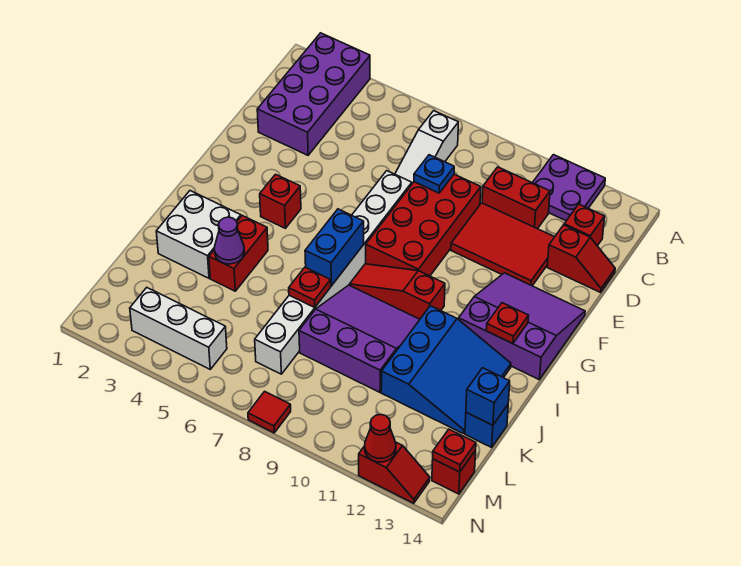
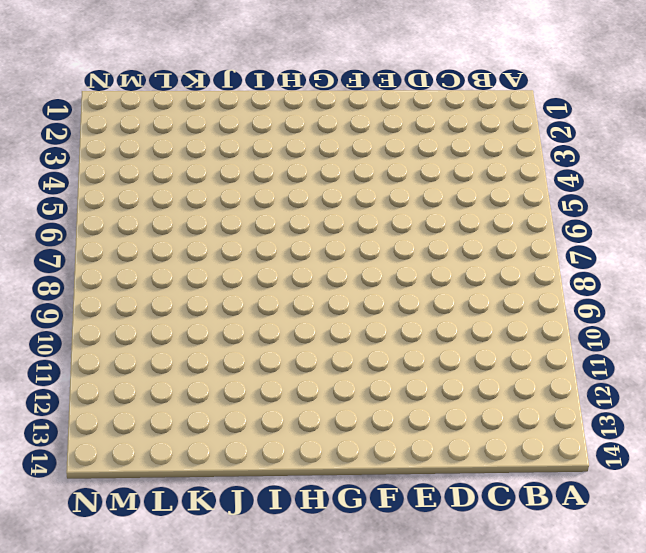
none -> purple 2x4 brick [257,33,370,155]
none -> purple 2x2 plate [532,155,605,221]
none -> white 1x3 slope [395,111,458,184]

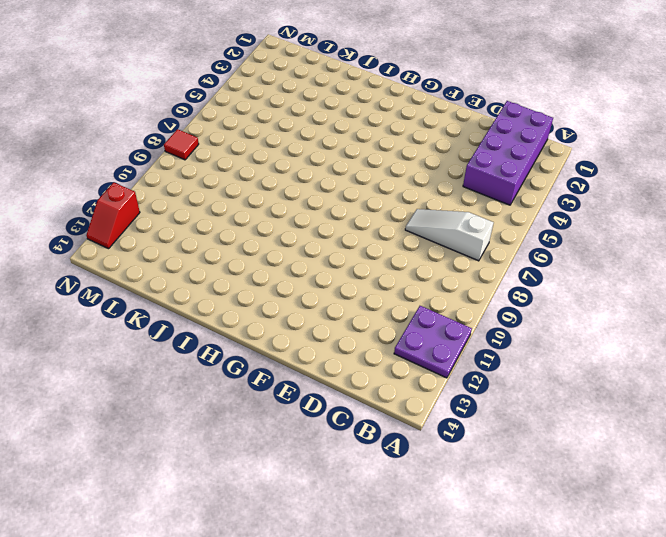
purple 2x4 brick [463,101,553,205] -> purple 2x4 brick turned to [257,33,370,155]
none -> red 1x2 brick [482,167,550,229]
none -> red 1x1 brick [564,204,605,246]
none -> red 2x4 brick [366,174,481,276]

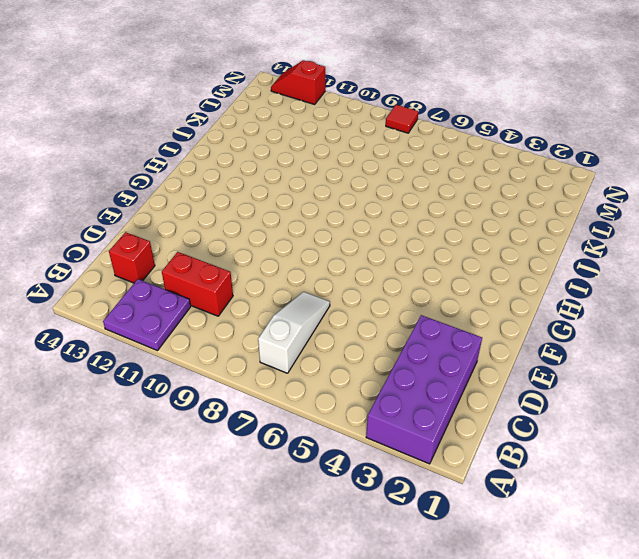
none -> red 2x4 brick [366,174,481,276]
none -> red 2x3 tile [451,203,554,286]
none -> red 1x2 slope [547,225,615,292]

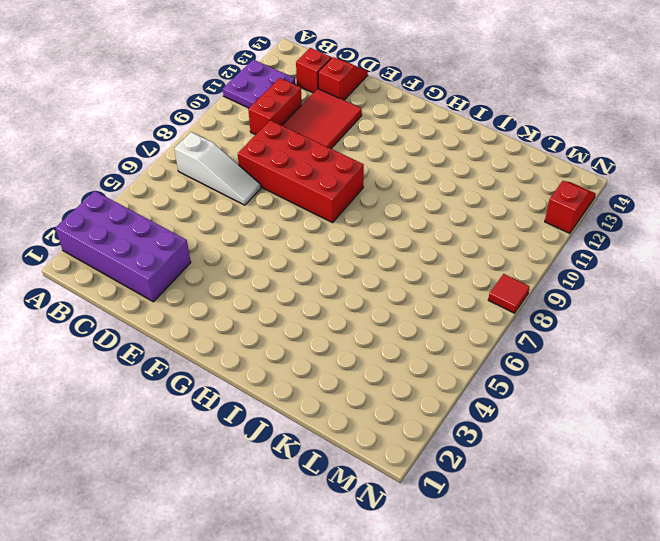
none -> white 1x8 brick [255,171,412,374]
none -> purple 3x3 slope [459,273,585,379]
none -> red 1x1 brick [260,174,301,228]

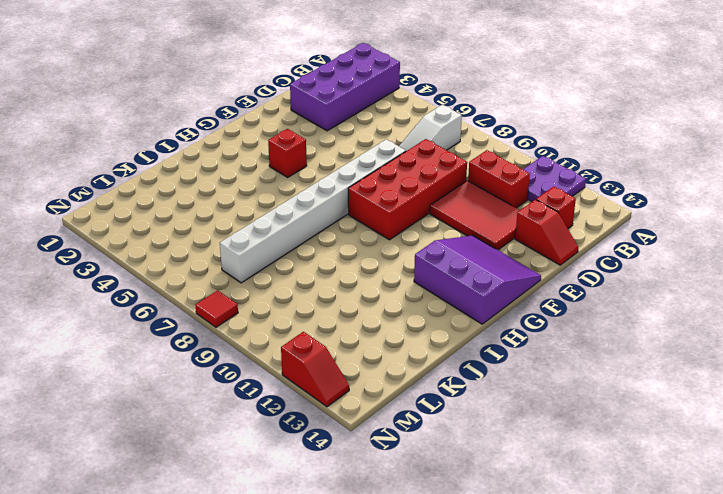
none -> red 1x3 slope [349,264,445,319]
none -> white 2x2 brick [156,191,241,278]
none -> red 1x2 brick [209,216,268,291]

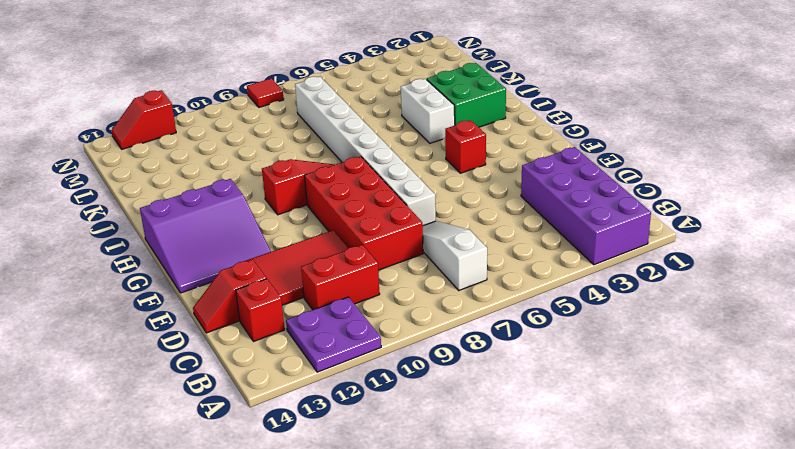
green 2x2 brick [426,63,506,127] -> white 2x2 brick [156,191,241,278]
white 1x2 brick [401,79,455,143] -> red 1x2 brick [209,216,268,291]
none -> purple 3x3 slope [299,285,420,392]
none -> blue 3x3 slope [381,306,511,434]
none -> blue 1x1 brick [465,405,508,447]

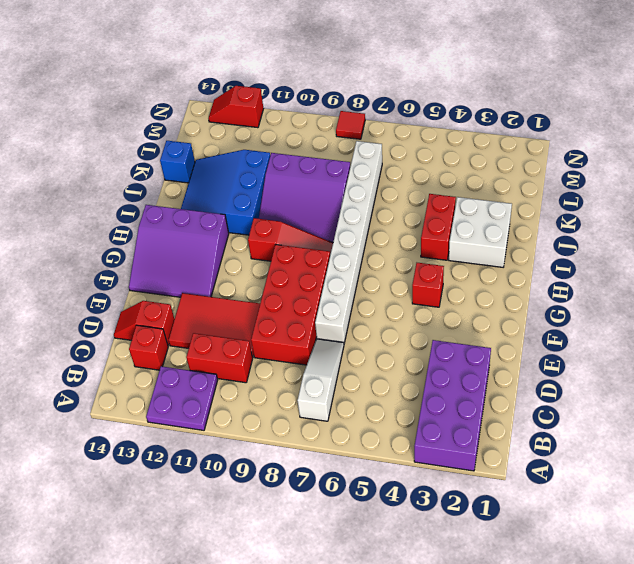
none -> white 1x3 brick [130,288,227,369]
none -> red 1x1 brick [432,450,476,494]
none -> blue 1x1 plate [414,155,454,193]

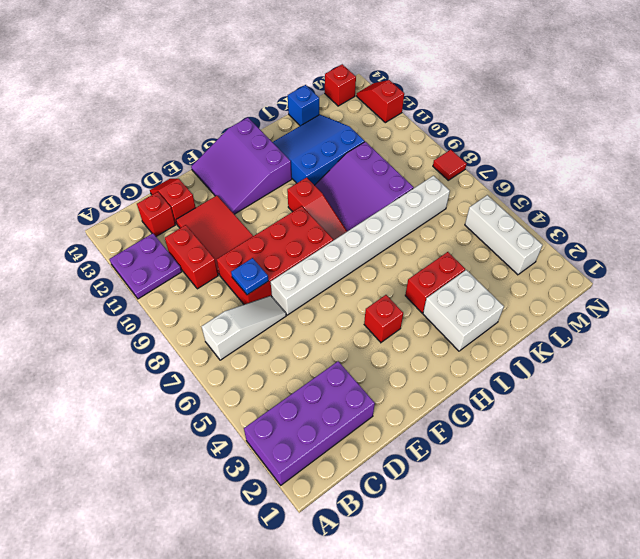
none -> blue 1x2 brick [305,209,364,286]
none -> red 1x1 plate [486,303,529,344]
none -> purple 1x1 cone [214,217,245,264]

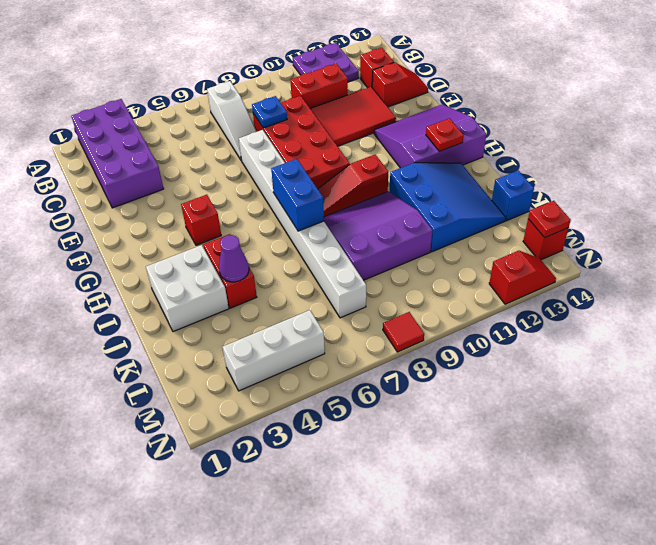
none -> red 1x1 plate [289,267,331,307]
none -> blue 1x1 brick [466,368,510,425]
none -> red 1x1 cone [365,414,396,462]

